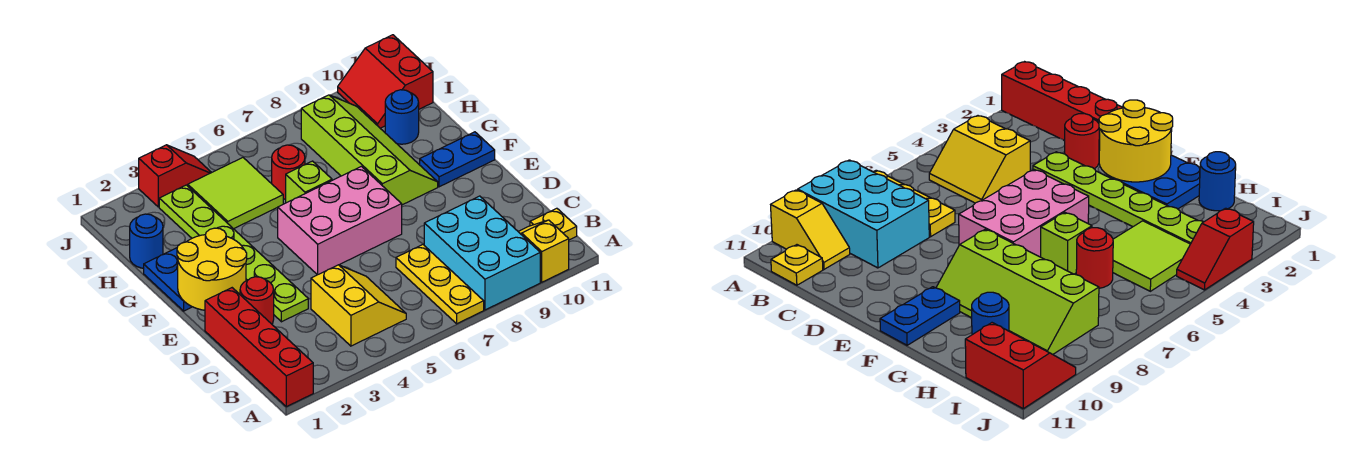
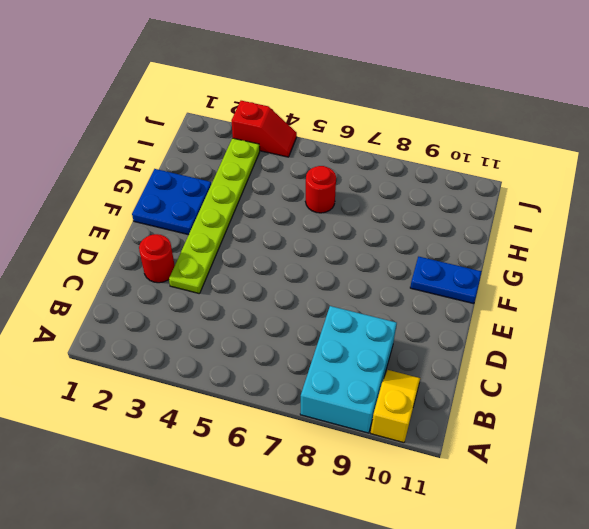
none -> red 1x4 brick [205,288,313,407]
none -> yellow 1x3 plate [396,245,484,324]
none -> yellow 2x2 slope [311,265,406,346]

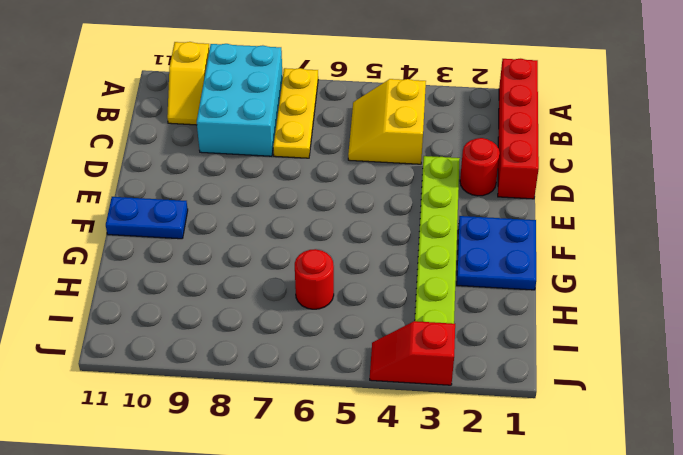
none -> yellow 1x1 plate [530,208,577,240]
none -> pink 2x3 brick [278,166,402,275]
none -> lime 2x4 slope [301,95,438,205]

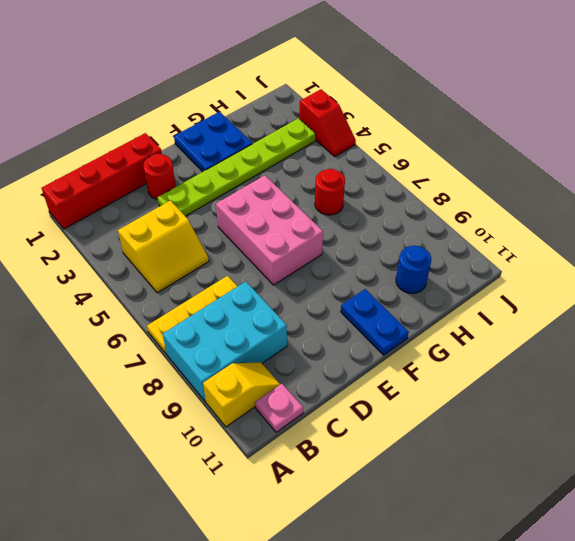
pink 1x1 plate [255,384,303,432] -> yellow 1x1 plate [530,208,577,240]
none -> lime 2x4 slope [301,95,438,205]
none -> lime 1x1 brick [286,161,332,203]
none -> blue 1x1 round brick [130,214,163,268]

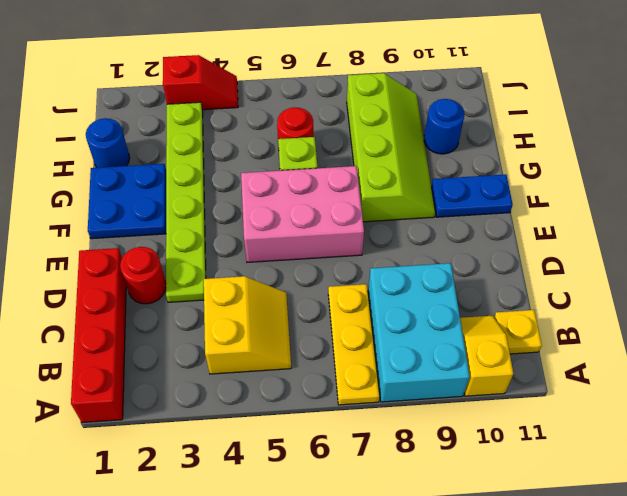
none -> lime 2x2 tile [188,158,283,229]
none -> red 2x2 slope [338,35,433,128]
none -> yellow 2x2 round brick [177,228,247,310]

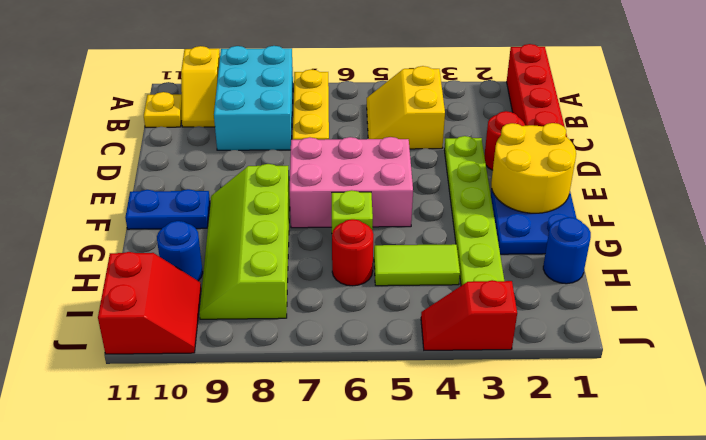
lime 1x2 tile [374,244,460,286] -> lime 2x2 tile [188,158,283,229]

